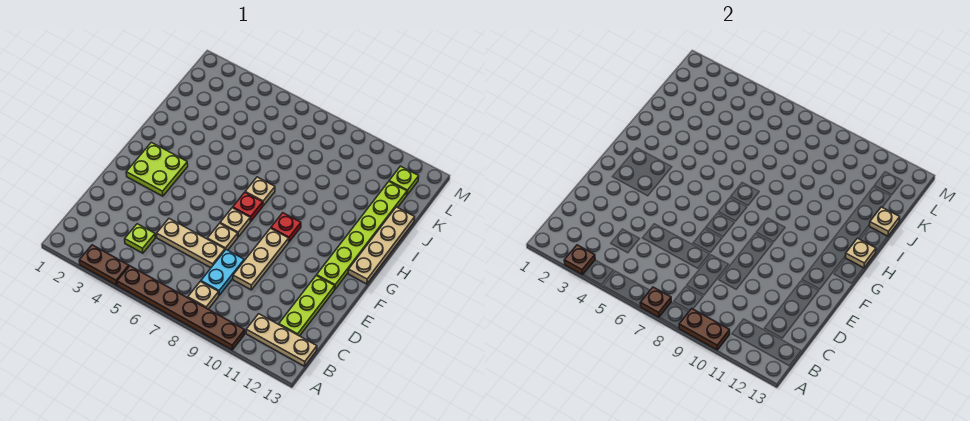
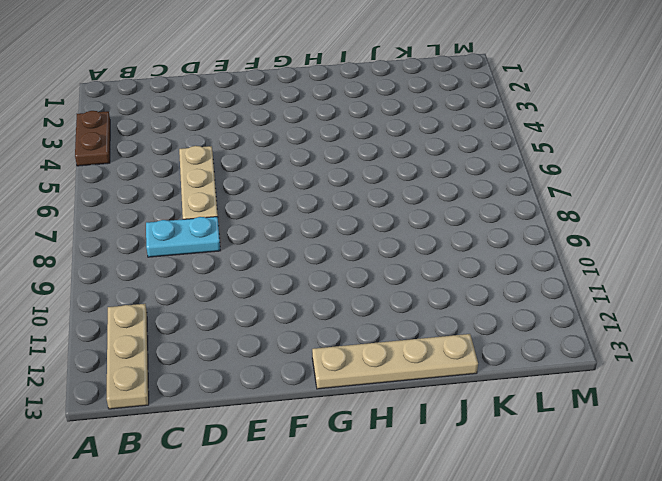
none -> brown 1x6 plate [117,266,245,350]
none -> tan 1x1 plate [188,281,219,309]
none -> lime 1x1 plate [125,224,155,253]

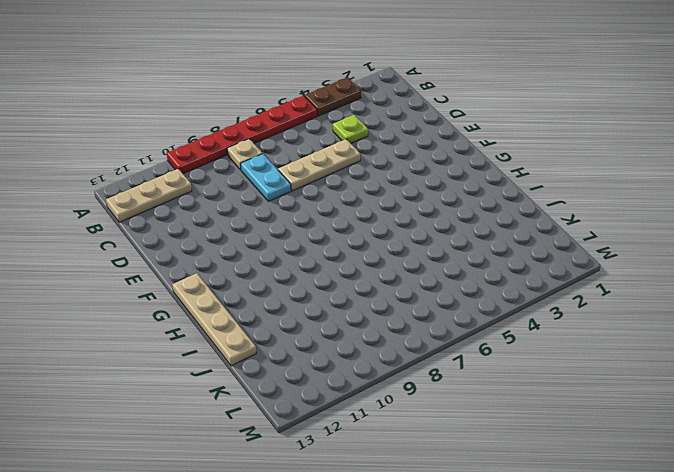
red 1x6 plate [167,96,317,174] -> brown 1x6 plate [117,266,245,350]
none -> lime 1x3 plate [279,276,335,336]
none -> tan 1x3 plate [233,228,289,290]
none -> tan 1x1 plate [207,223,238,250]

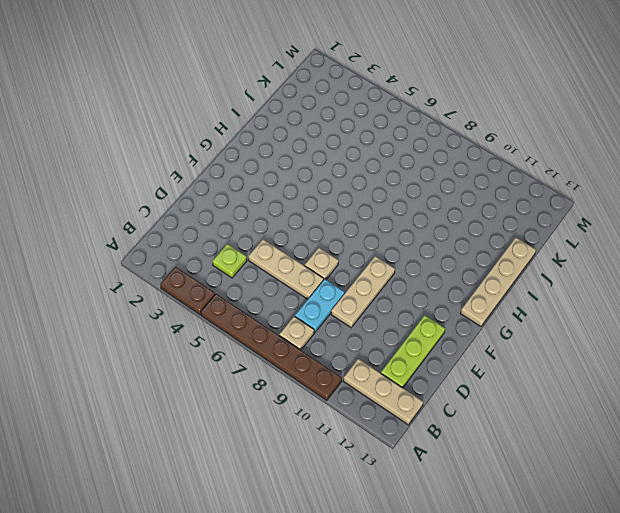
none -> lime 2x2 plate [126,142,188,196]
none -> tan 1x1 plate [220,208,251,237]
none -> lime 1x6 plate [317,182,407,289]

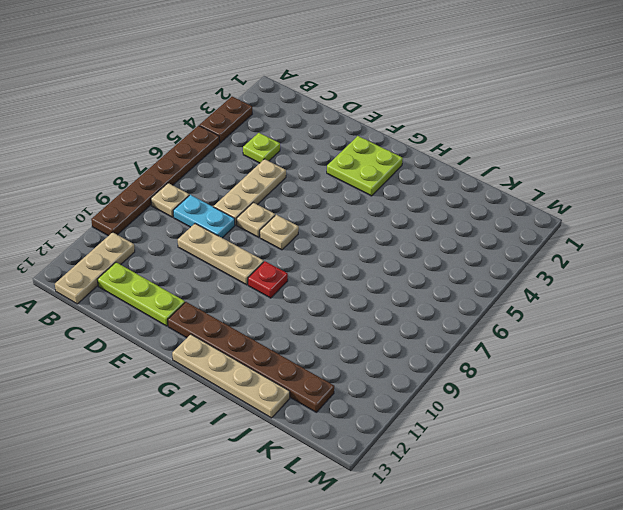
brown 1x6 plate [168,302,334,413] -> lime 1x6 plate [317,182,407,289]
none -> red 1x1 plate [233,192,263,221]
none -> tan 1x1 plate [245,177,275,206]
none -> lime 1x1 plate [389,166,419,195]

